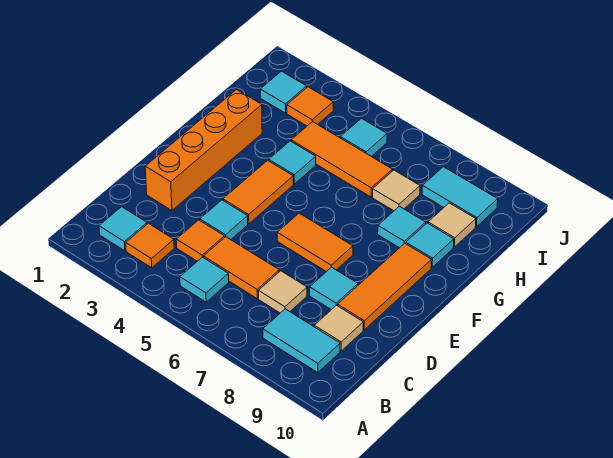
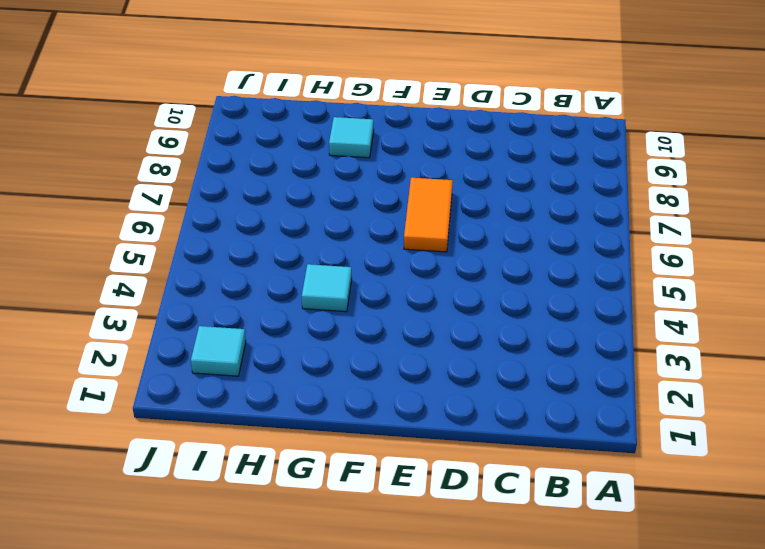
none -> cyan 1x1 tile [99,207,147,251]
none -> orange 1x1 tile [126,223,174,268]
none -> cyan 1x1 tile [180,257,229,302]

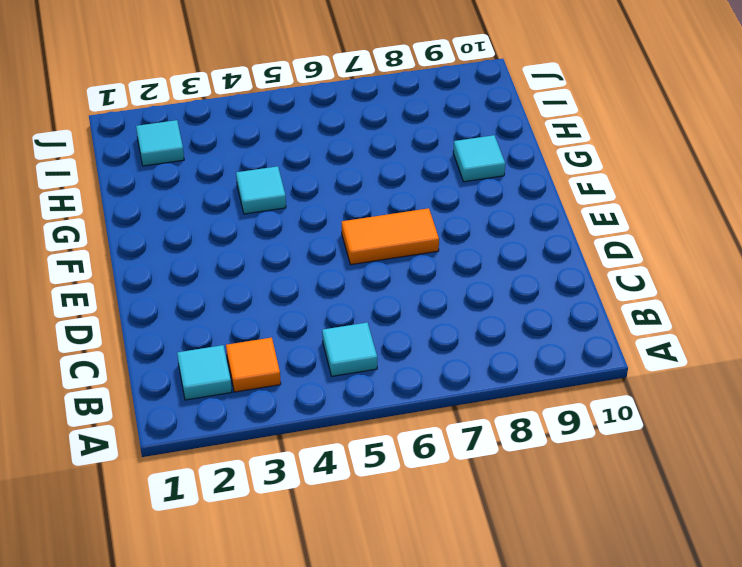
none -> cyan 1x2 tile [263,309,340,373]
none -> orange 1x1 tile [176,220,225,261]
none -> orange 1x2 tile [204,237,279,298]

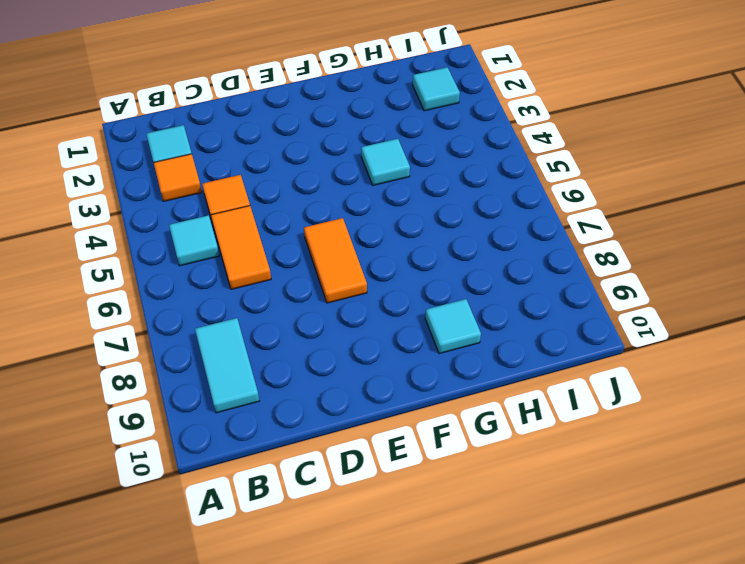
none -> tan 1x1 tile [258,271,307,313]
none -> tan 1x1 tile [314,305,363,351]
none -> orange 1x4 brick [145,90,262,211]

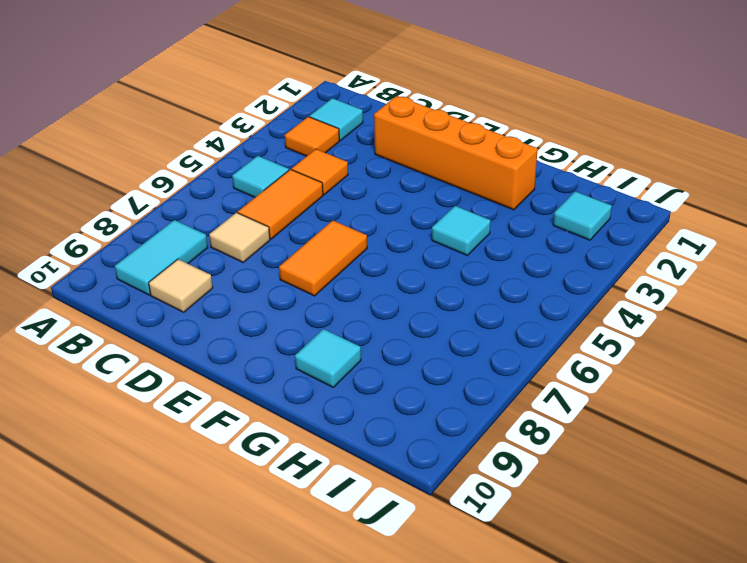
none -> cyan 1x1 tile [200,200,248,240]
none -> cyan 1x1 tile [310,267,358,310]
none -> orange 1x3 tile [338,243,431,330]

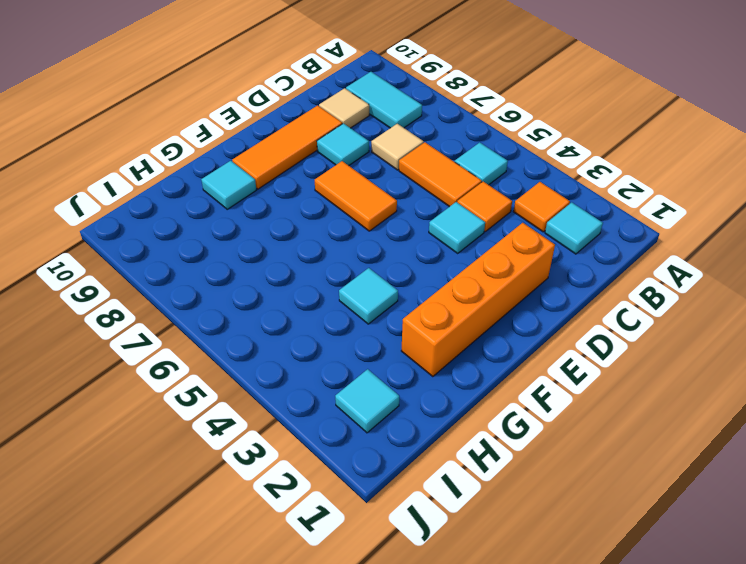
none -> orange 1x2 tile [223,160,293,224]
none -> cyan 1x1 tile [378,206,426,248]
none -> orange 1x3 tile [291,122,393,197]

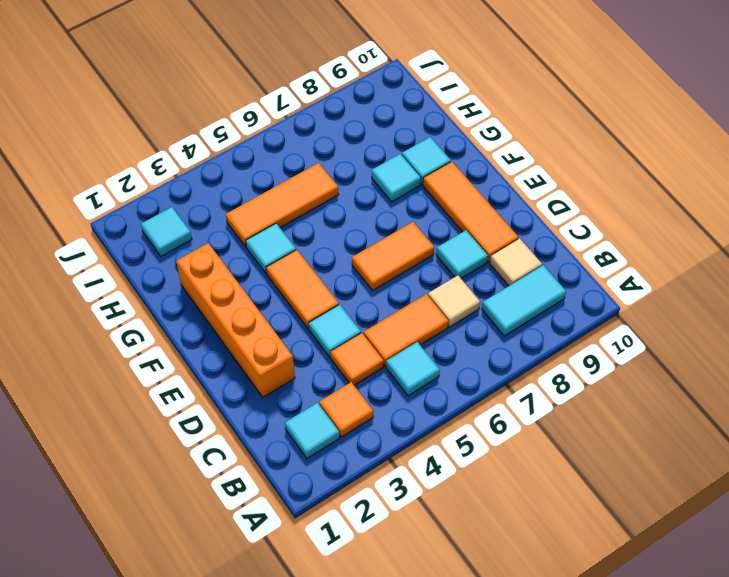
none -> tan 1x1 tile [373,170,420,211]
none -> tan 1x1 tile [428,203,476,247]
none -> orange 1x1 tile [287,87,333,126]

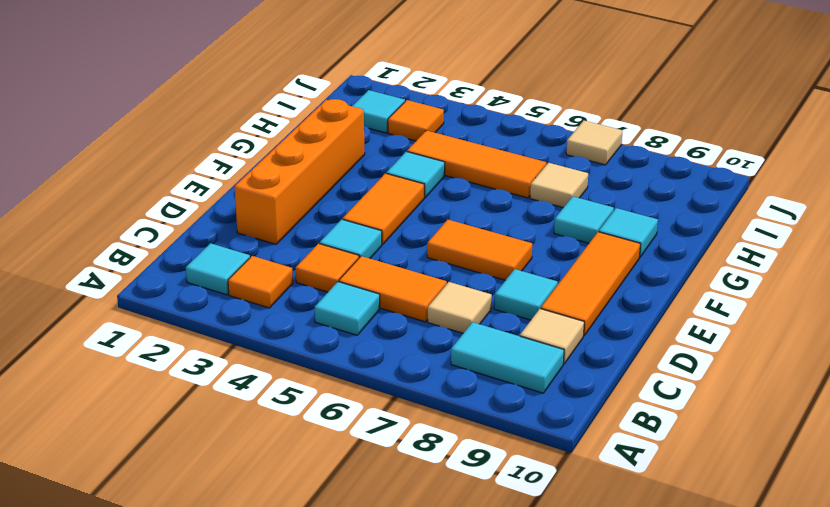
tan 1x1 tile [566,121,623,165] -> tan 1x1 tile moved to [428,203,476,247]
none -> cyan 1x1 tile [340,118,387,157]
none -> cyan 1x2 tile [422,167,498,227]

